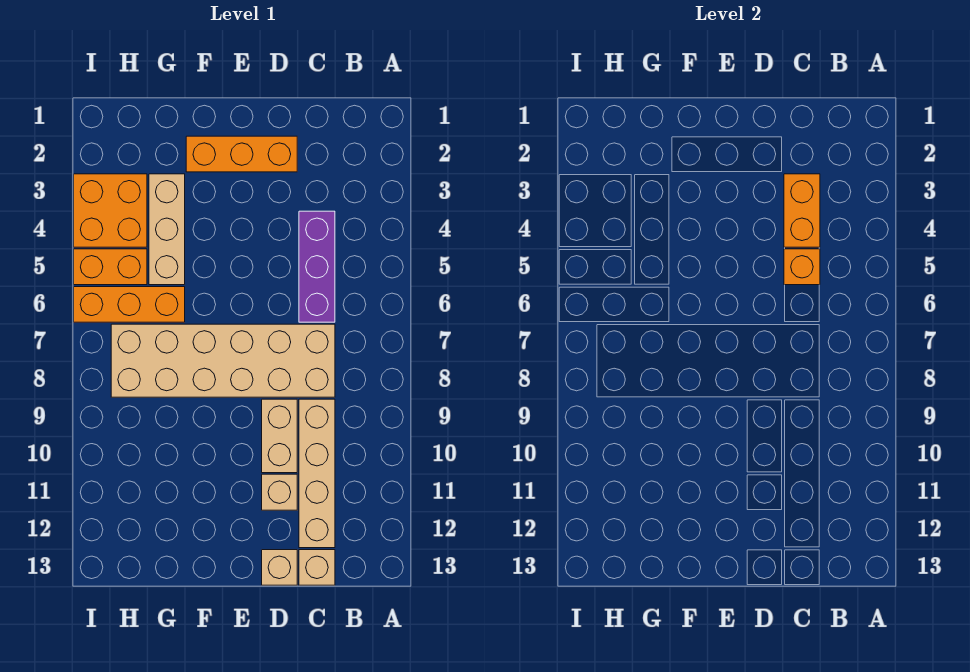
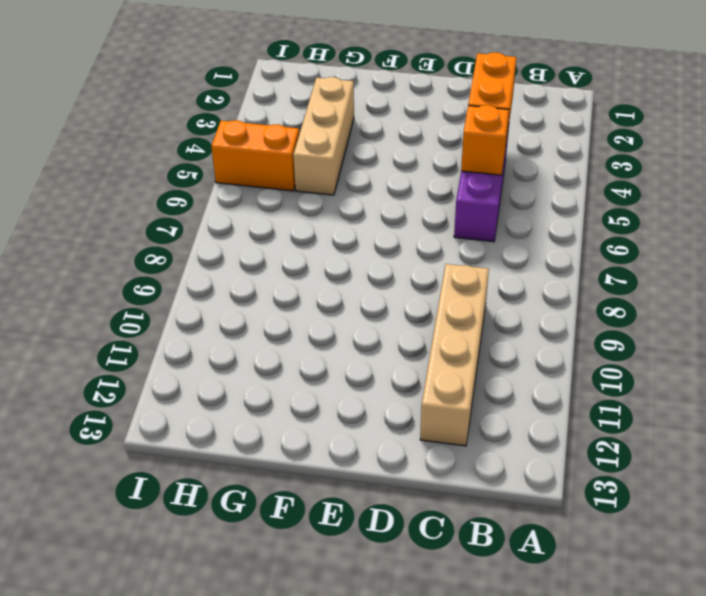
none -> tan 2x6 brick [111,324,335,397]
none -> tan 1x1 brick [299,550,335,585]
none -> orange 1x3 brick [186,136,297,172]

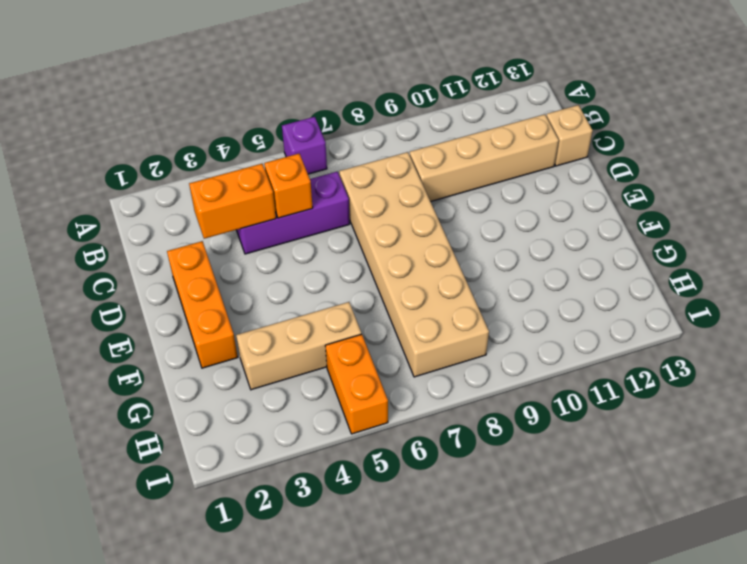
purple 1x1 brick [282,117,327,174] -> none
none -> tan 1x2 brick [262,399,297,473]
none -> tan 1x1 brick [262,474,297,510]
none -> tan 1x1 brick [262,550,297,585]

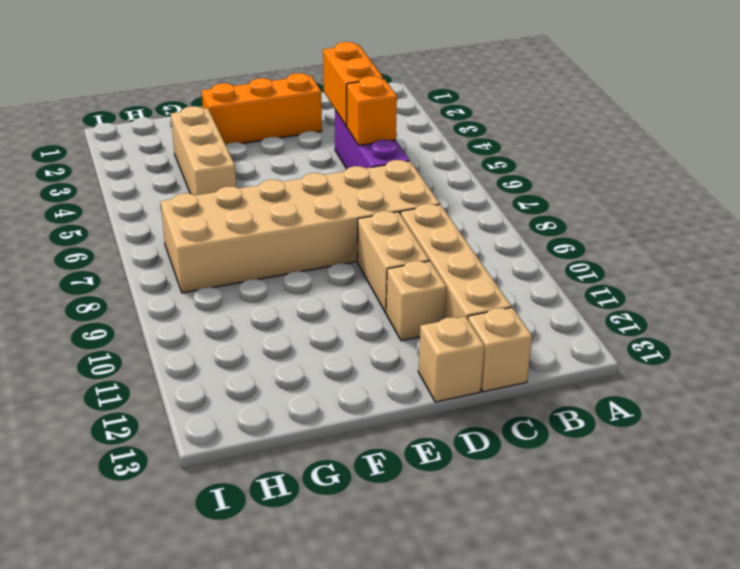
none -> orange 1x3 brick [74,287,185,322]
none -> orange 2x2 brick [74,174,147,247]
none -> orange 1x2 brick [74,249,147,285]

